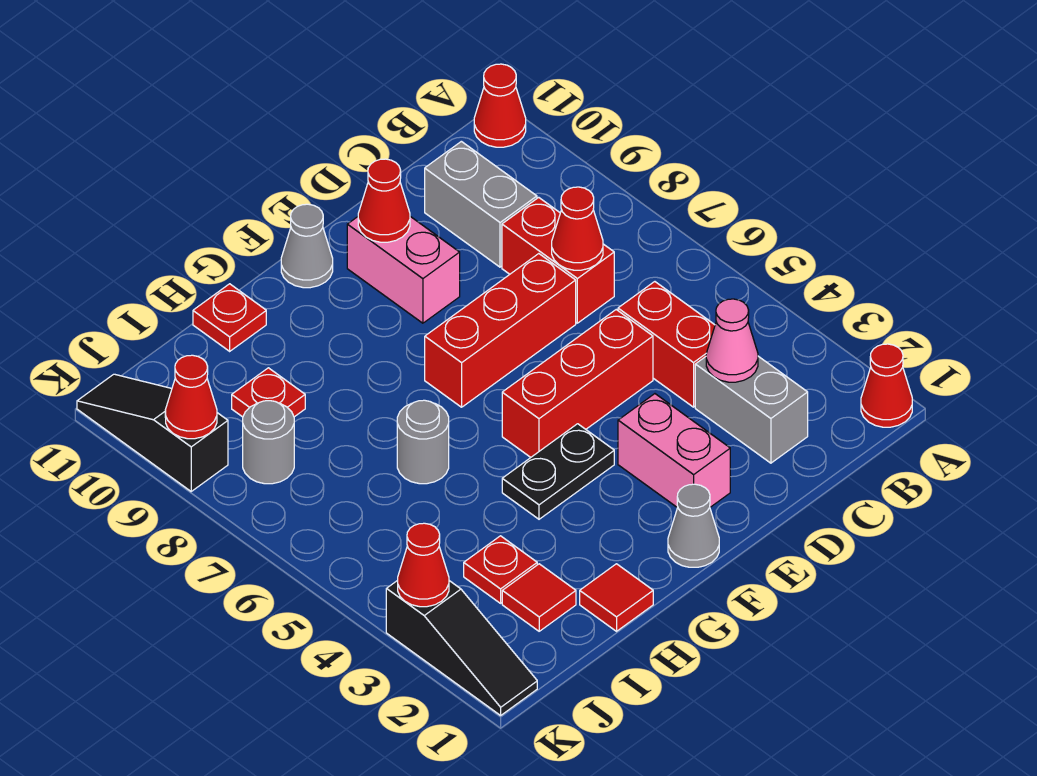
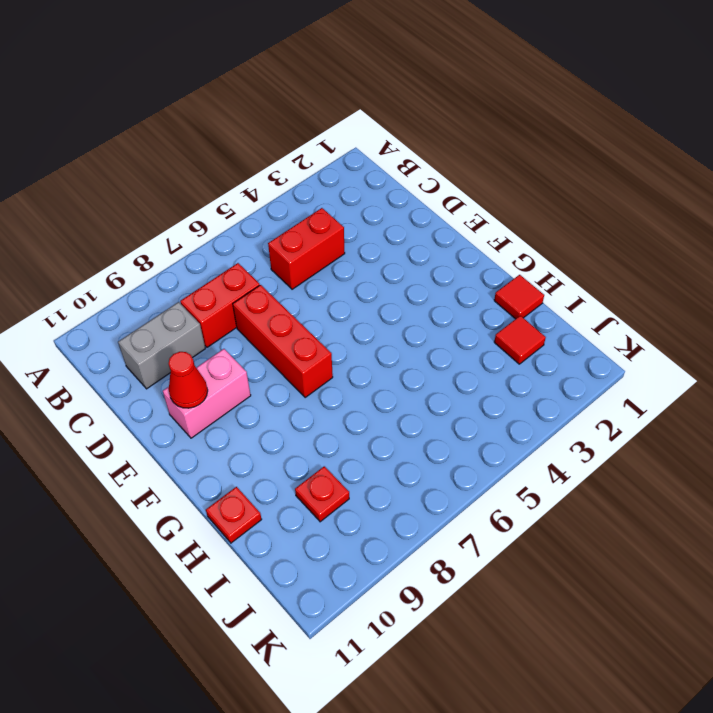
none -> red 1x1 cone [861,344,912,427]
none -> red 1x1 cone [474,64,526,147]
none -> grey 1x2 brick [695,356,808,463]

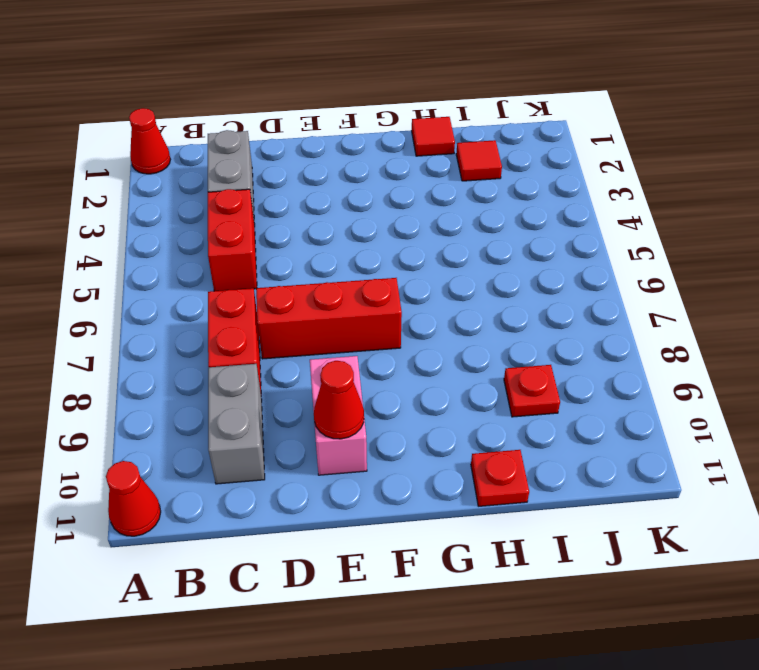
none -> red 1x3 brick [502,310,653,457]
none -> pink 1x2 brick [618,394,730,508]
none -> grey 1x1 cone [668,484,719,567]

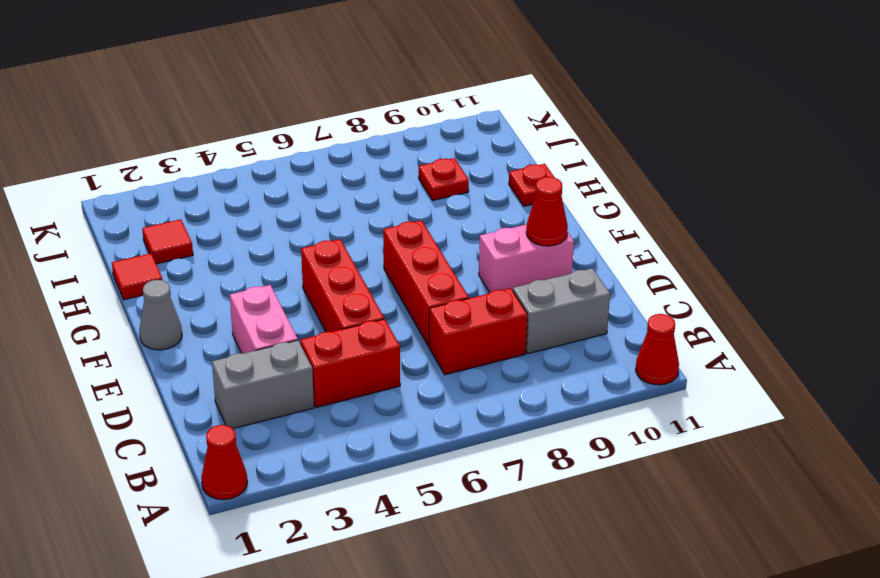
pink 1x2 brick [230,285,298,354] -> pink 1x2 brick turned to [618,394,730,508]
none -> black 1x2 plate [502,424,614,519]
none -> grey 1x1 cone [281,204,333,288]
none -> grey 1x1 round brick [397,400,449,484]

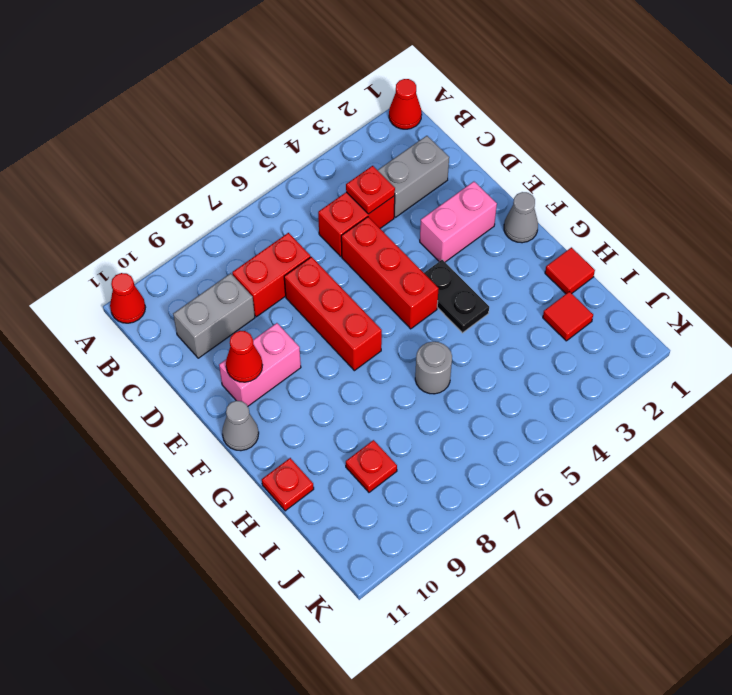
red 1x1 plate [346,166,395,214] -> red 1x1 plate moved to [464,536,537,603]
none -> grey 1x1 round brick [243,401,294,484]
none -> black 1x3 slope [386,580,537,715]
none -> black 1x3 slope [77,374,228,491]

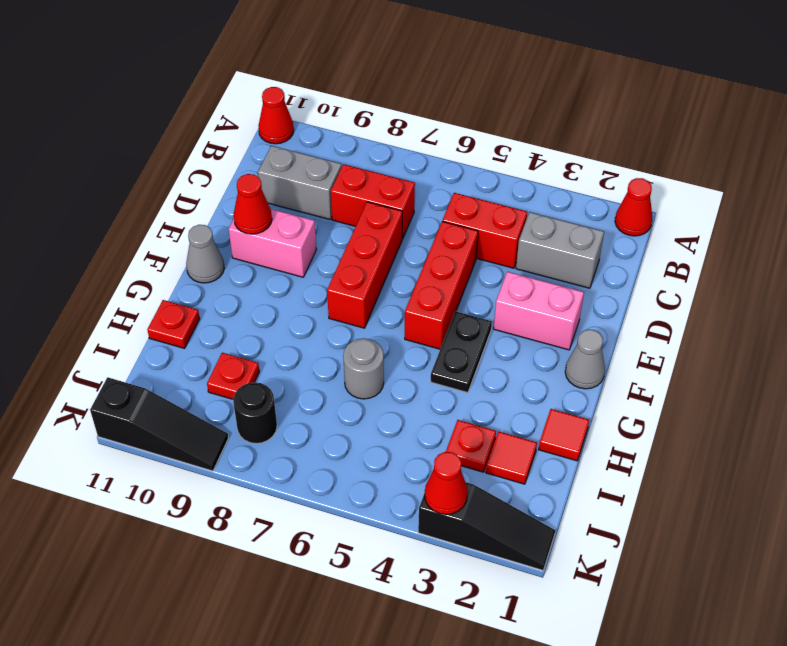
black 1x1 round brick [233,382,277,444] -> grey 1x1 round brick [243,401,294,484]
black 1x3 slope [90,377,228,471] -> black 1x3 slope turned to [77,374,228,491]
none -> pink 1x1 cone [706,299,758,382]
none -> red 1x1 cone [552,187,603,270]
none -> red 1x1 cone [165,355,217,439]

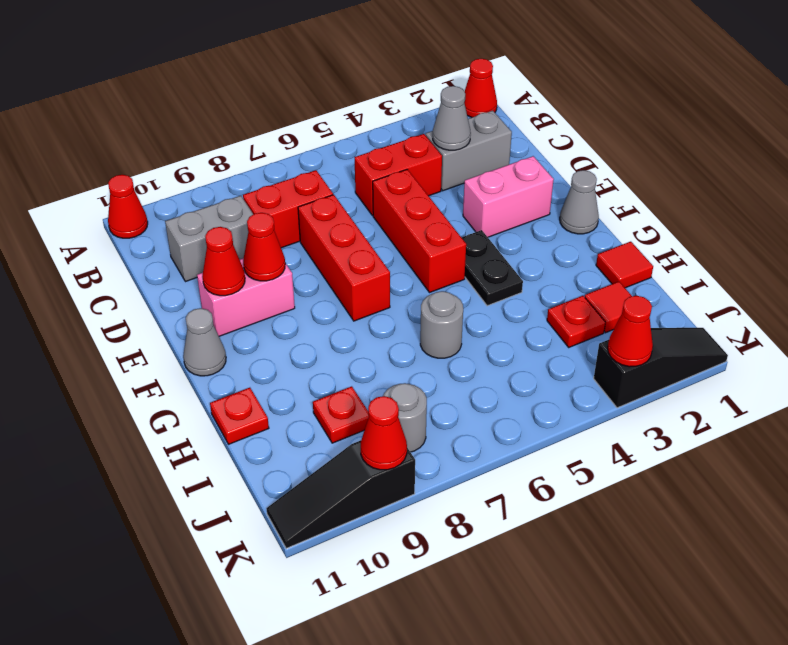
grey 1x1 cone [433,86,471,150] -> pink 1x1 cone [706,299,758,382]
red 1x1 cone [243,213,285,281] -> red 1x1 cone moved to [552,187,603,270]

